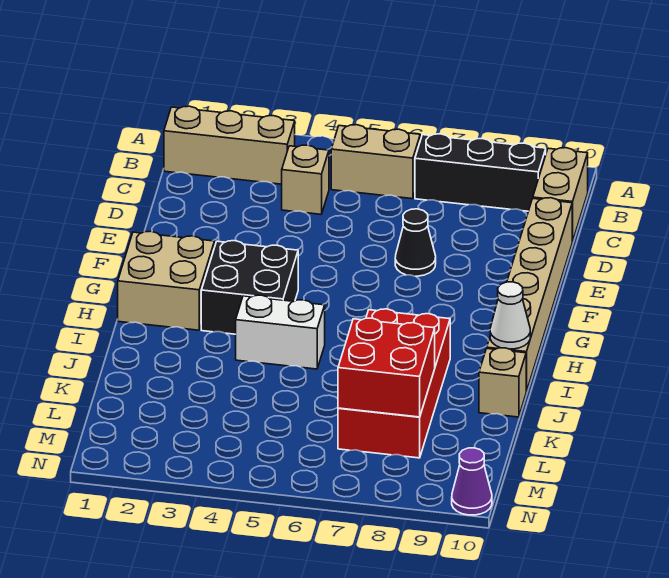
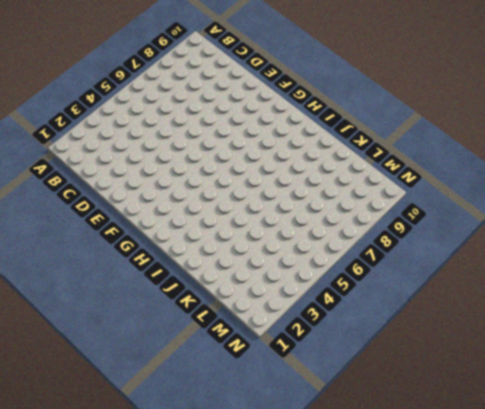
none -> tan 1x3 brick [164,106,295,184]
none -> tan 1x2 brick [331,125,420,199]
none -> black 1x3 brick [415,134,546,211]

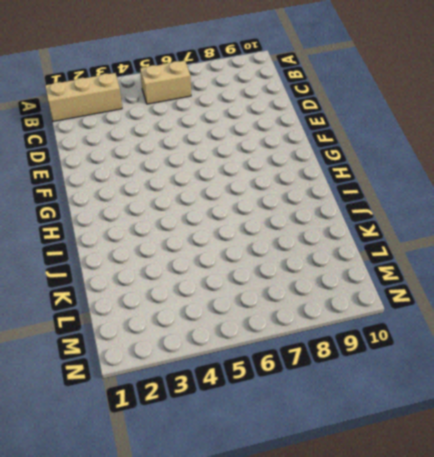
none -> black 1x3 brick [415,134,546,211]
none -> tan 1x2 brick [533,148,588,242]
none -> tan 1x1 brick [282,145,329,214]

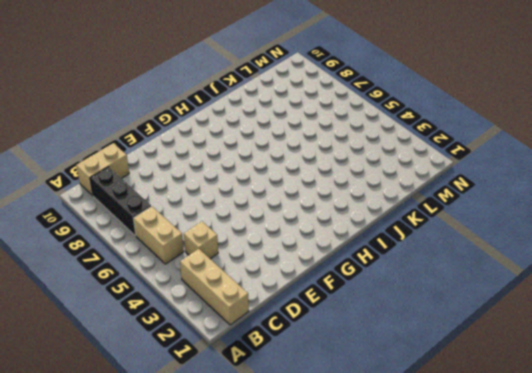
none -> tan 1x6 brick [487,198,572,392]
none -> black 1x1 cone [395,209,436,276]
none -> tan 2x2 brick [118,231,214,330]

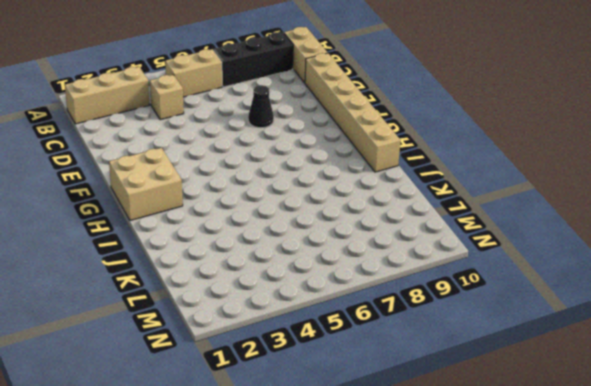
none -> black 2x2 brick [201,241,298,334]
none -> white 1x2 brick [236,295,325,369]
none -> red 2x4 brick [338,309,450,458]

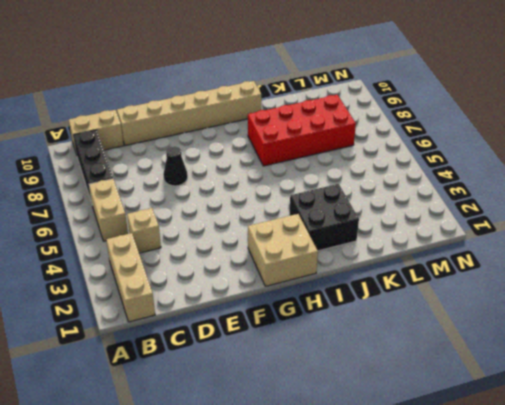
black 2x2 brick [289,184,359,251] -> black 2x2 brick moved to [201,241,298,334]
none -> white 1x2 brick [236,295,325,369]
none -> tan 1x1 brick [479,348,526,417]
none -> purple 1x1 cone [452,448,492,515]

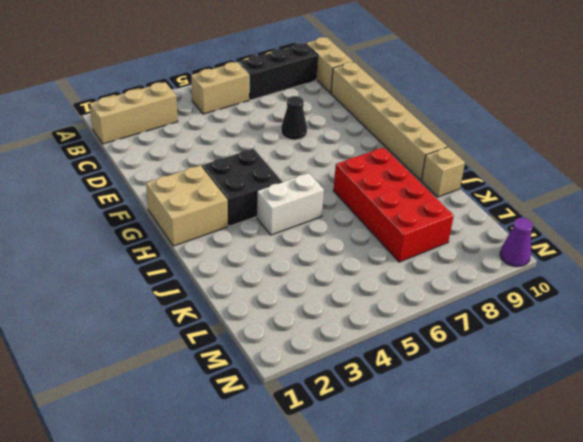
none -> tan 1x1 brick [282,145,329,214]
none -> white 1x1 cone [490,282,530,349]
none -> red 2x2 brick [338,318,435,417]

